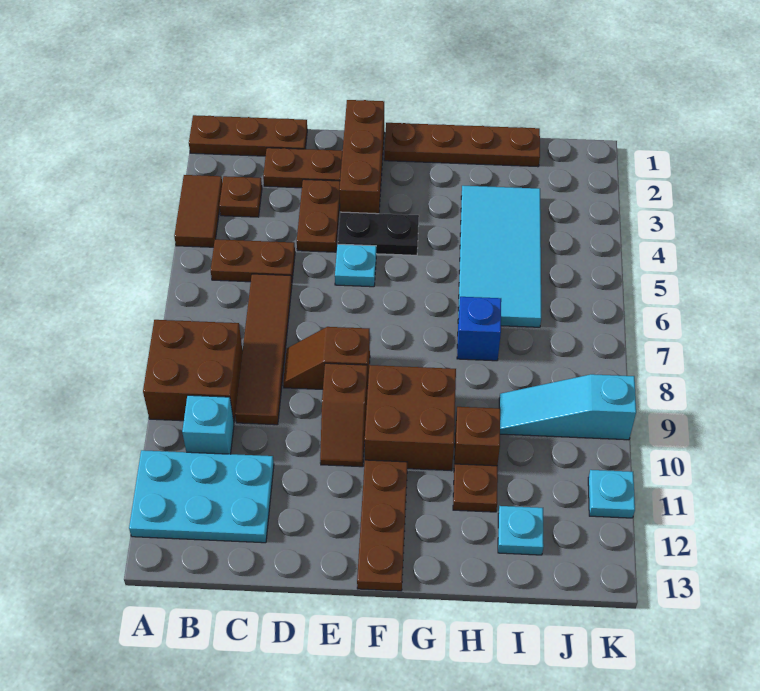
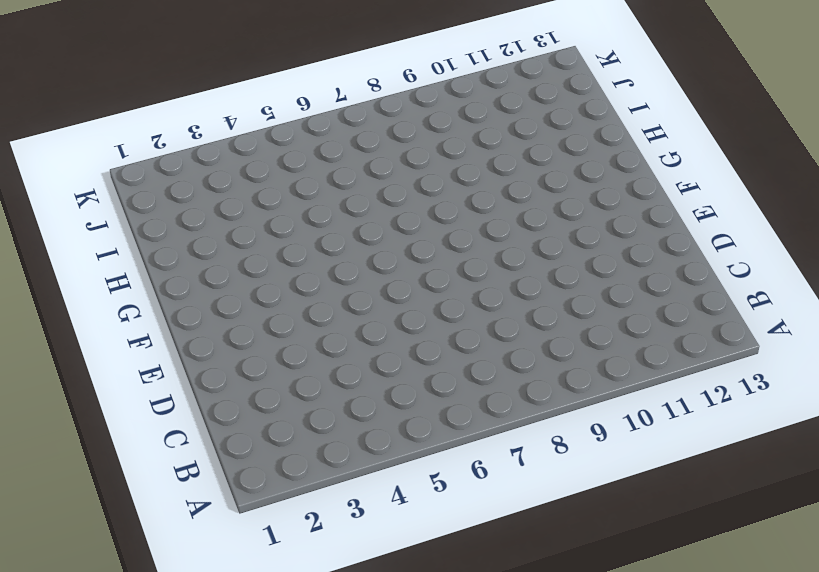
none -> brown 1x3 plate [189,115,307,156]
none -> brown 1x2 tile [174,175,222,247]
none -> brown 2x2 brick [143,320,243,421]

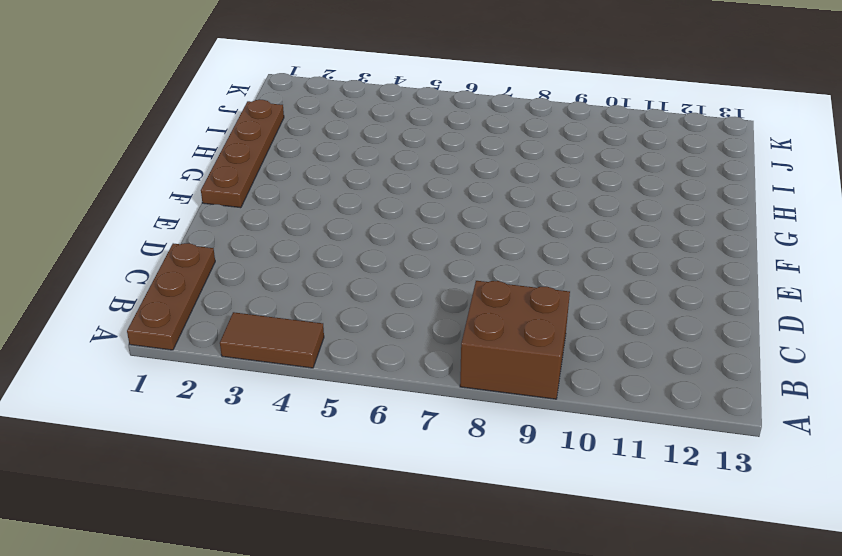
none -> cyan 2x3 plate [129,450,274,543]
none -> brown 1x1 plate [219,176,262,217]
none -> brown 1x2 plate [211,239,295,282]

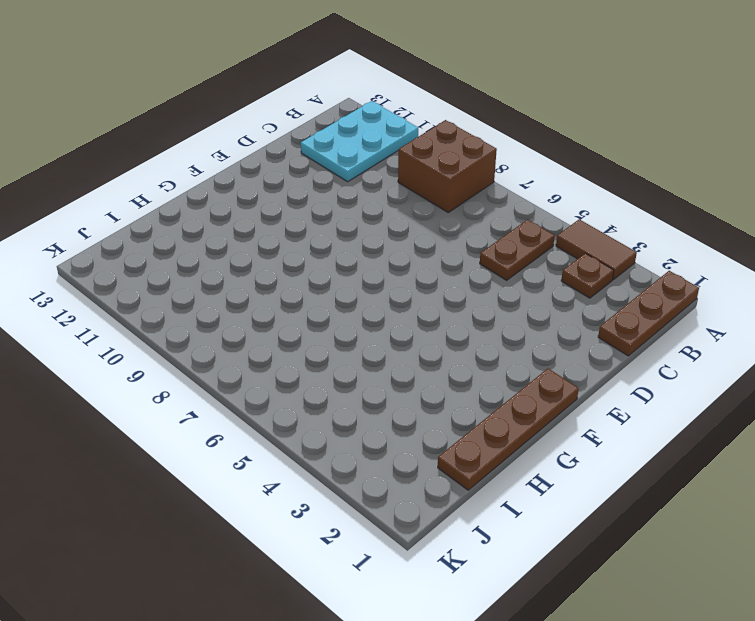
none -> cyan 1x1 brick [182,395,234,454]
none -> brown 1x2 plate [263,148,343,188]
none -> brown 1x4 tile [235,274,292,425]

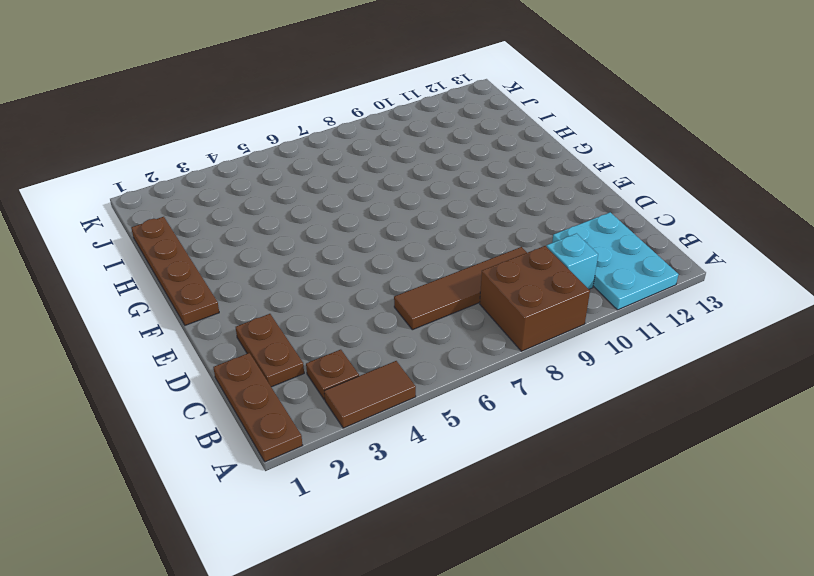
none -> brown 1x2 plate [211,239,295,282]
none -> brown 1x2 plate [297,179,340,252]
none -> brown 1x2 slope [283,327,370,389]

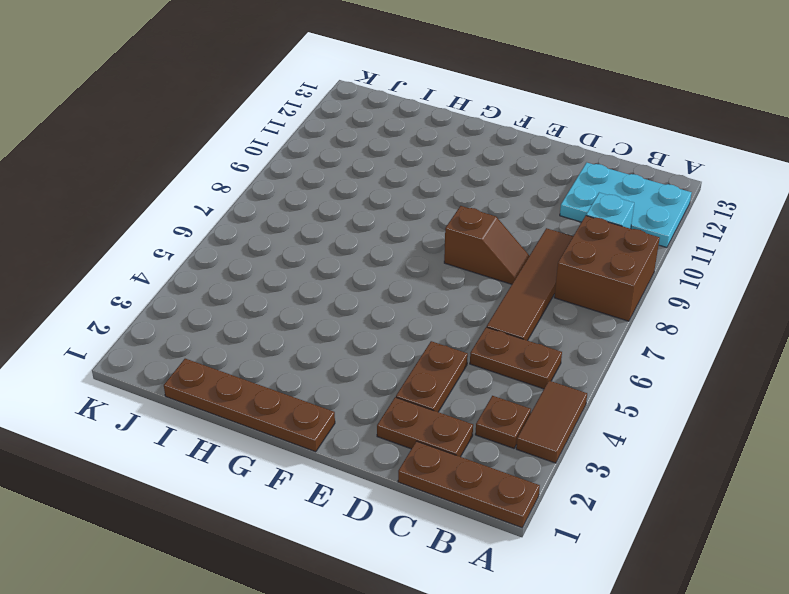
none -> brown 1x3 brick [339,100,384,214]
none -> black 1x2 plate [338,212,419,255]
none -> cyan 1x1 plate [335,244,376,287]

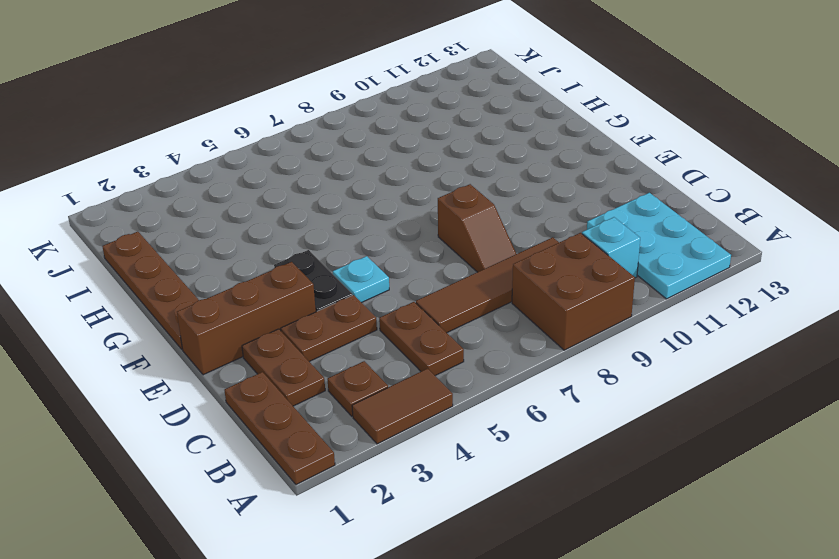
none -> brown 1x2 slope [320,363,368,467]
none -> brown 2x2 brick [365,365,456,471]
none -> brown 1x3 plate [357,460,408,591]

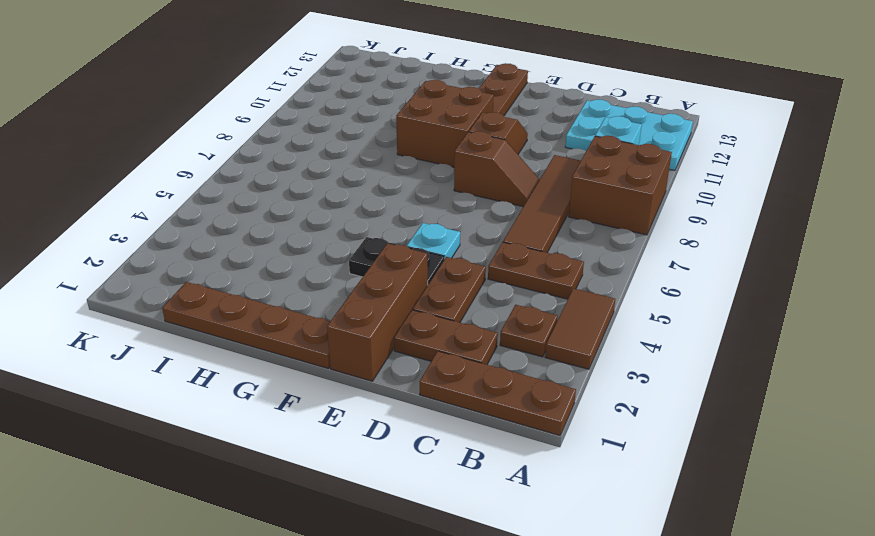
none -> cyan 2x4 tile [458,186,541,327]
none -> blue 1x1 brick [457,297,501,361]
none -> brown 1x1 brick [454,407,500,467]

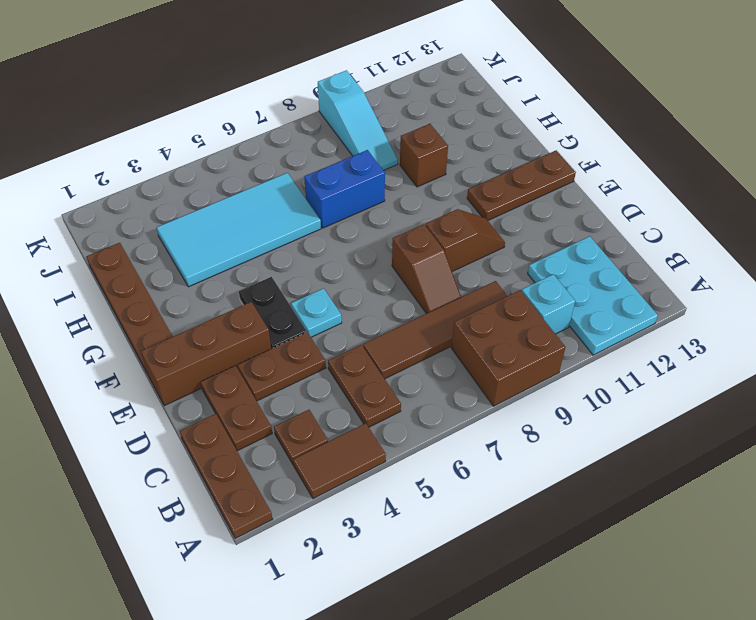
blue 1x2 brick [304,150,385,228] -> blue 1x1 brick [457,297,501,361]
none -> brown 2x2 brick [365,365,456,471]
none -> brown 1x1 plate [453,464,498,512]
none -> cyan 1x1 plate [498,506,544,555]

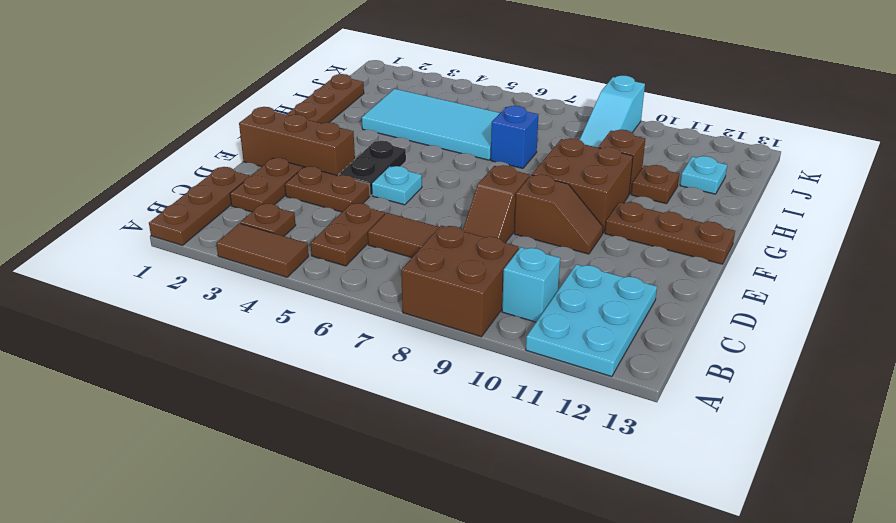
none -> cyan 1x1 plate [588,470,635,518]

